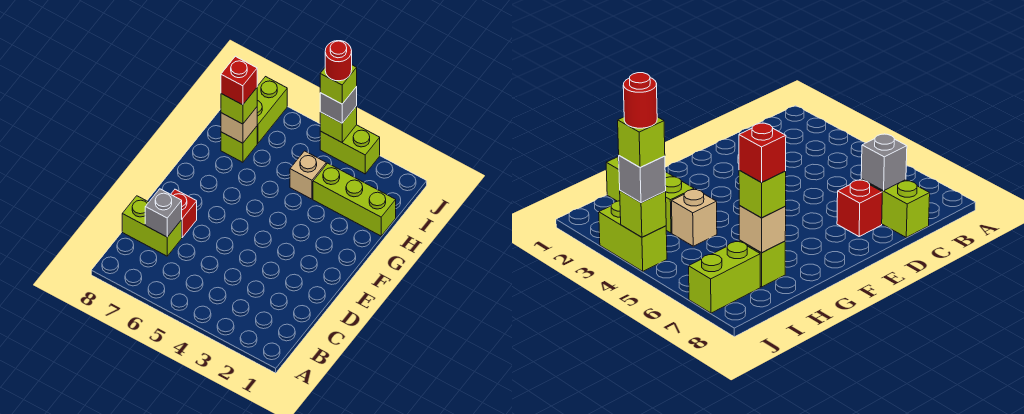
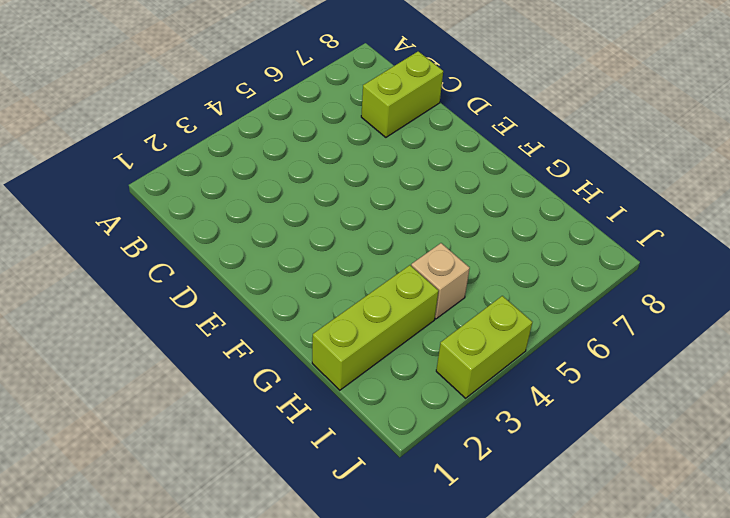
none -> red 1x1 brick [171,189,197,237]
none -> lime 1x1 brick [221,126,257,162]
none -> lime 1x2 brick [257,77,287,144]

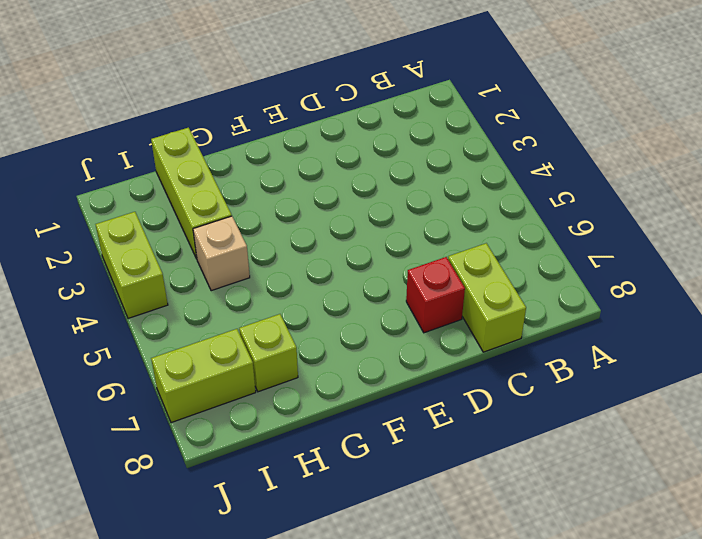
none -> grey 1x1 brick [145,189,182,237]
none -> tan 1x1 brick [221,107,257,143]
none -> lime 1x1 brick [320,106,357,142]

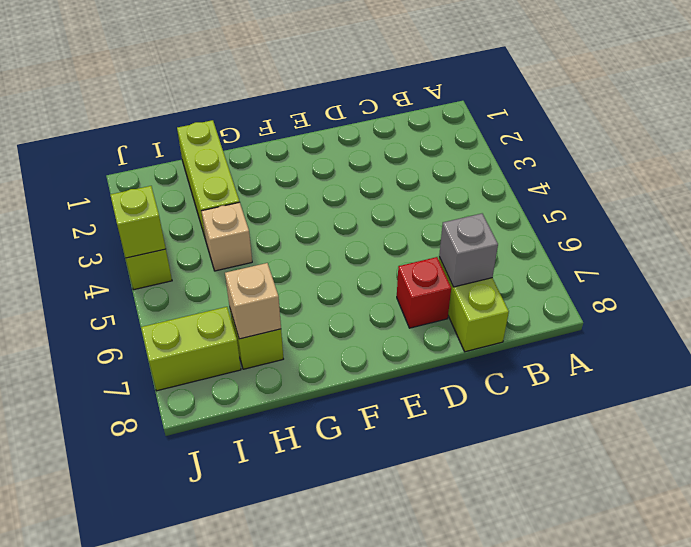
none -> lime 1x1 brick [221,88,257,124]
none -> grey 1x1 brick [320,87,357,123]
none -> red 1x1 brick [221,56,257,105]

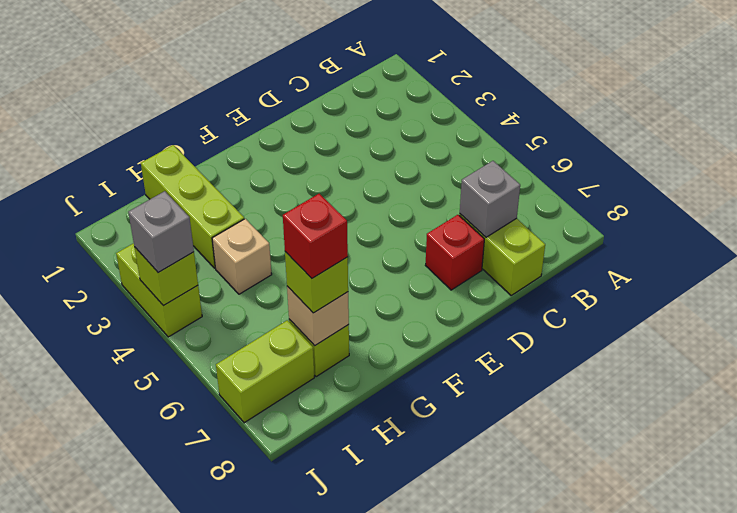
none -> lime 1x1 brick [320,65,357,104]
none -> red 1x1 round brick [325,41,352,81]

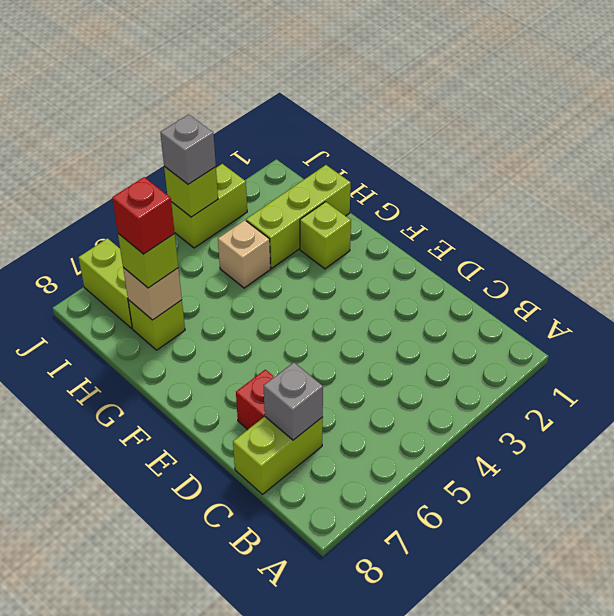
lime 1x1 brick [300,202,351,269] -> lime 1x1 brick moved to [320,65,357,104]
none -> red 1x1 round brick [325,41,352,81]

